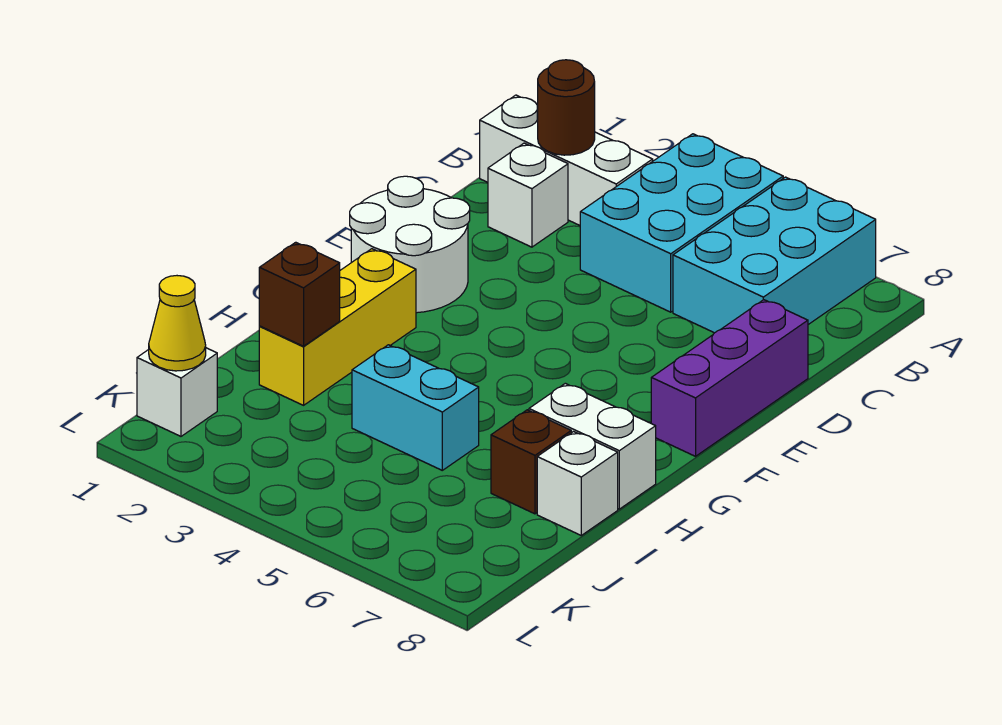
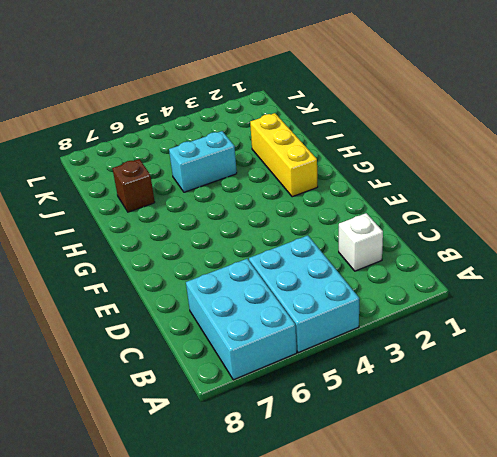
none -> white 1x3 brick [480,95,653,225]
none -> purple 1x3 brick [651,300,808,456]
none -> white 2x2 round brick [350,176,470,313]

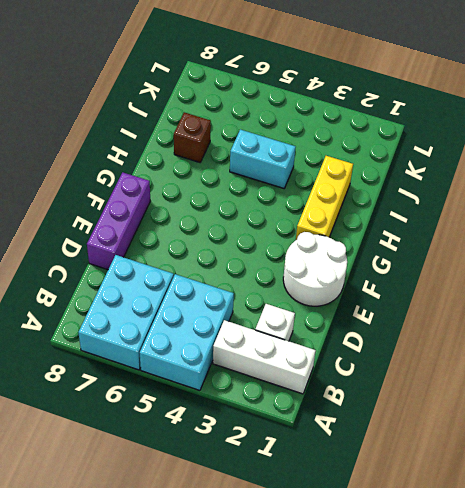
none -> white 1x2 brick [529,383,656,509]
none -> white 1x1 brick [537,432,618,535]
none -> white 1x1 brick [137,348,217,436]

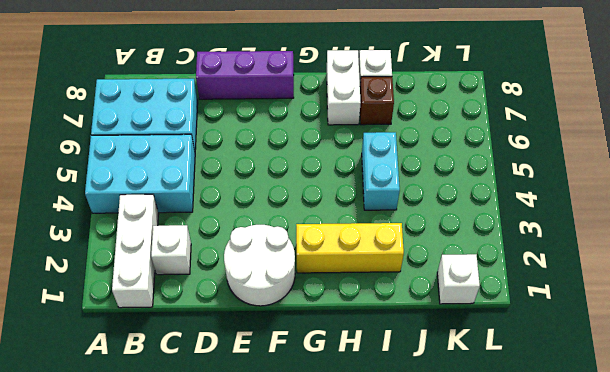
none -> brown 1x1 round brick [538,60,595,155]
none -> brown 1x1 brick [259,242,340,346]
none -> yellow 1x1 cone [149,276,206,371]

